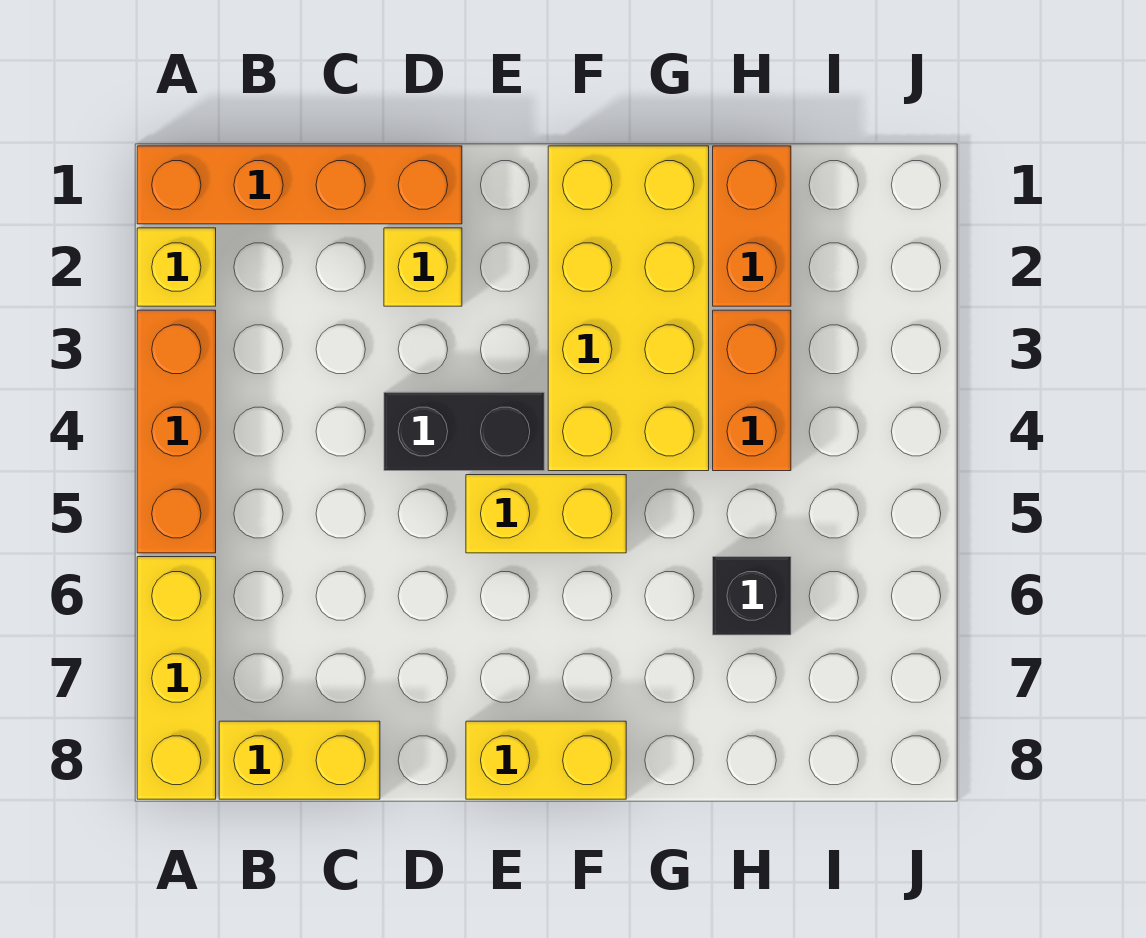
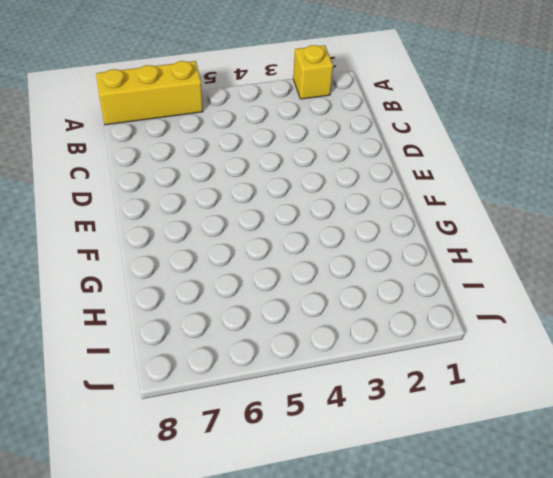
none -> orange 1x4 brick [137,146,462,224]
none -> orange 1x3 brick [137,310,216,553]
none -> yellow 1x2 brick [219,721,380,799]

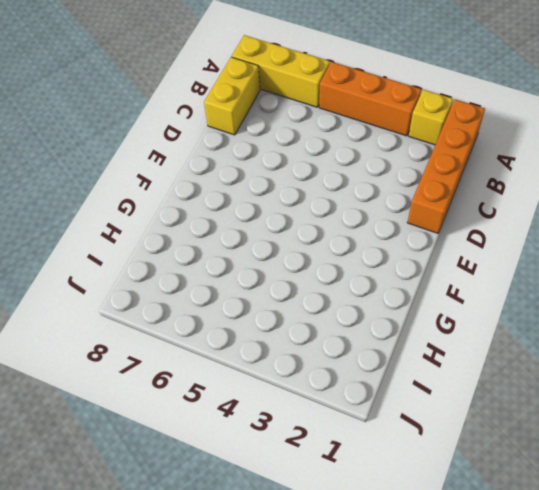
none -> yellow 1x1 brick [384,228,462,306]
none -> black 1x2 brick [384,392,544,471]
none -> yellow 1x2 brick [466,475,626,553]

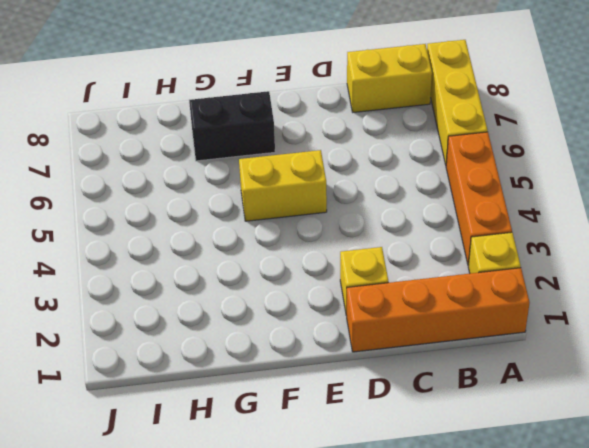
black 1x2 brick [189,91,275,161] -> black 1x2 brick moved to [384,392,544,471]
none -> yellow 1x2 brick [466,721,626,799]
none -> yellow 2x4 brick [548,146,709,471]
none -> orange 1x2 brick [713,146,791,306]

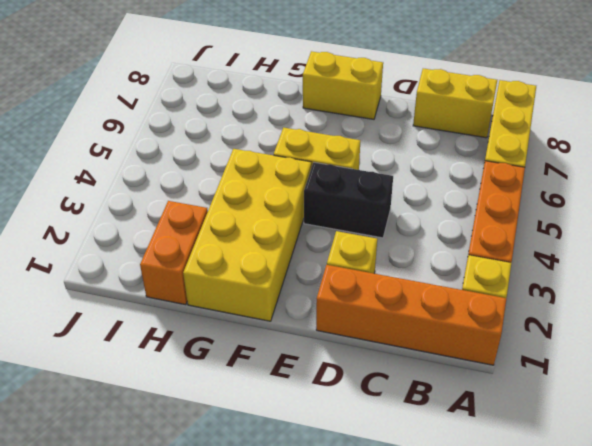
none -> orange 1x2 brick [713,310,791,471]
none -> black 1x1 brick [713,557,791,635]

